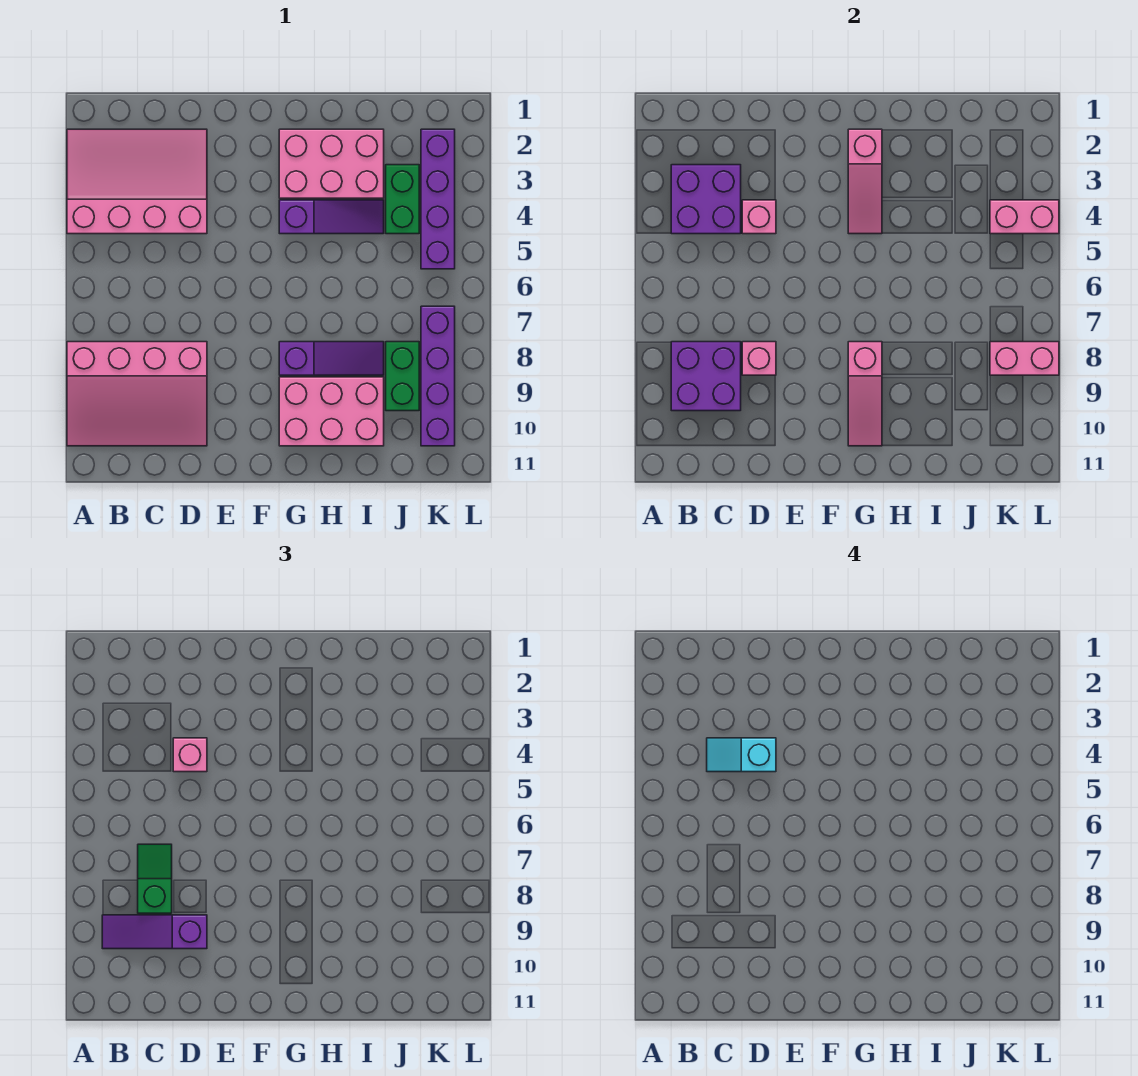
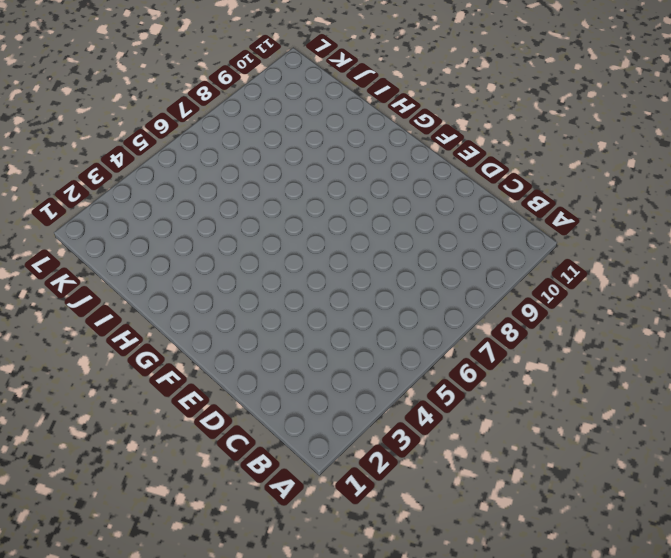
none -> pink 3x4 slope [67,129,207,234]
none -> pink 3x4 slope [67,342,207,446]
none -> pink 2x3 brick [279,129,384,198]

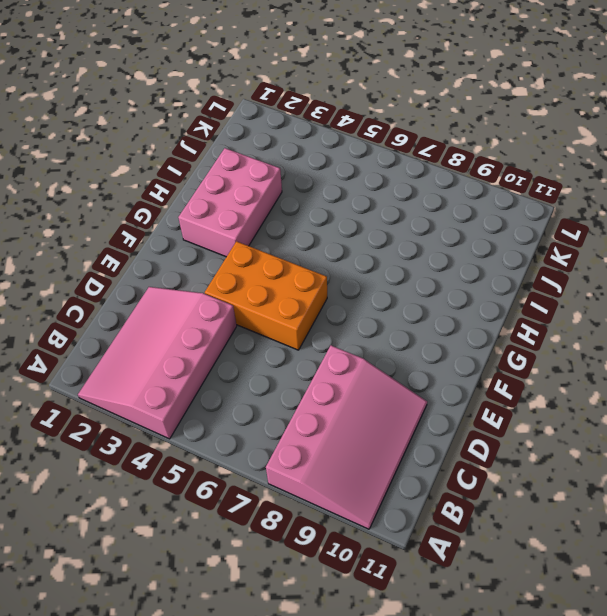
orange 2x3 brick [205,241,327,350] -> none
none -> purple 1x3 slope [279,200,384,234]
none -> purple 1x3 slope [279,342,384,375]
none -> pink 2x3 brick [279,377,384,446]

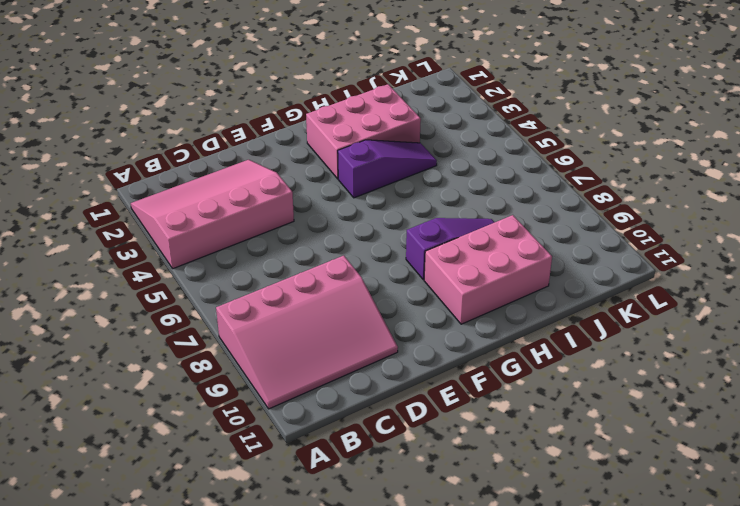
none -> green 1x2 brick [386,165,419,234]
none -> green 1x2 brick [386,342,419,411]
none -> purple 1x4 brick [421,129,455,269]

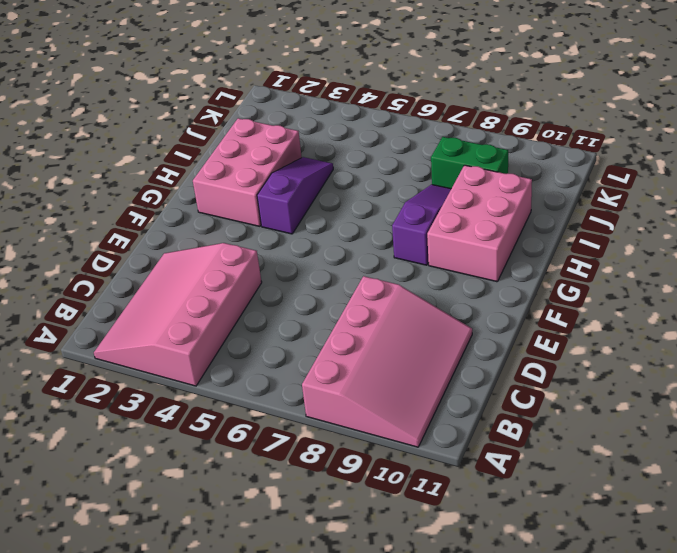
none -> green 1x2 brick [386,165,419,234]
none -> purple 1x4 brick [421,129,455,269]
none -> purple 1x4 brick [421,306,455,446]

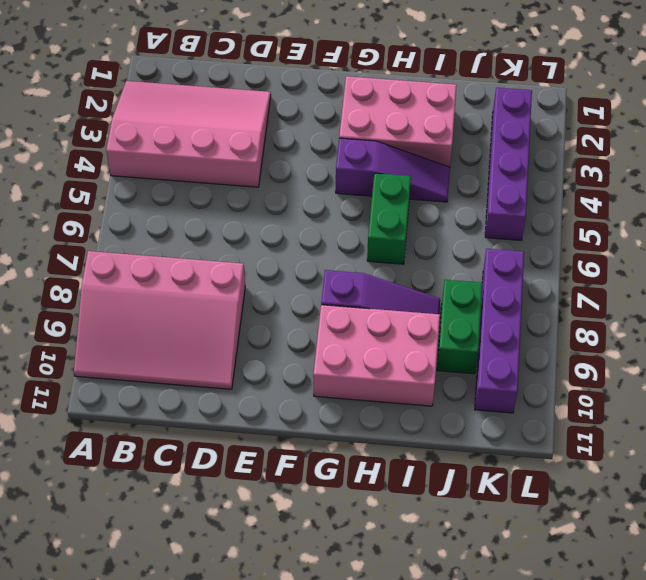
green 1x2 brick [367,173,411,264] -> green 1x2 brick moved to [386,165,419,234]
none -> purple 2x2 brick [671,165,741,234]
none -> purple 2x2 brick [671,342,741,411]
none -> pink 1x1 brick [742,200,776,234]

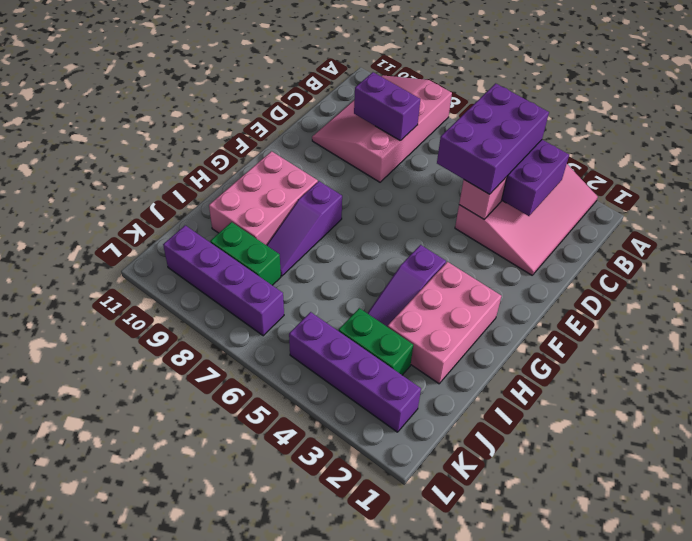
purple 2x3 brick [437,83,549,194] -> pink 1x1 brick [173,738,207,772]
purple 1x2 brick [354,72,420,141] -> purple 2x2 brick [671,342,741,411]
none -> pink 1x1 brick [742,342,776,375]
none -> pink 1x3 slope [848,129,882,234]
none -> pink 1x3 slope [848,342,882,446]

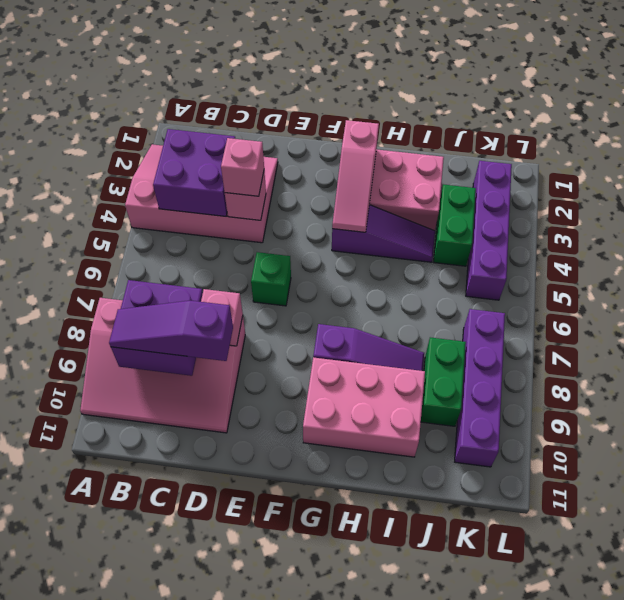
green 1x1 brick [251,252,291,306] -> none
none -> pink 1x3 slope [848,342,882,446]
none -> pink 1x2 brick [990,200,1059,234]
none -> pink 1x2 brick [990,342,1059,375]

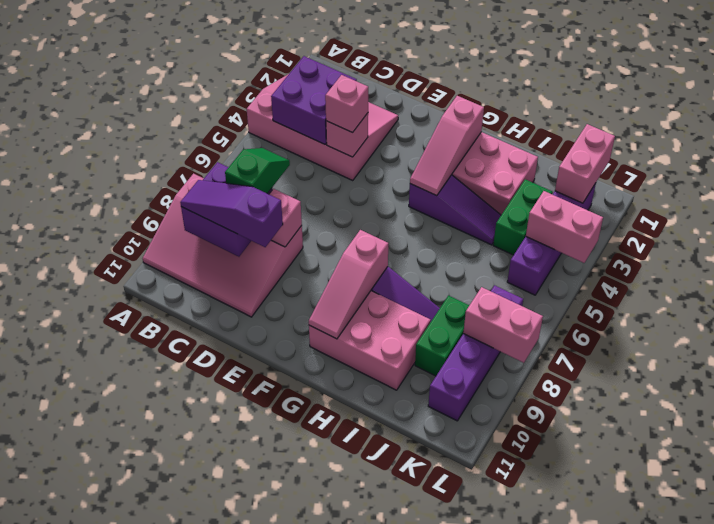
pink 1x2 brick [555,124,615,203] -> none
none -> cyan 1x2 slope [707,738,776,772]

